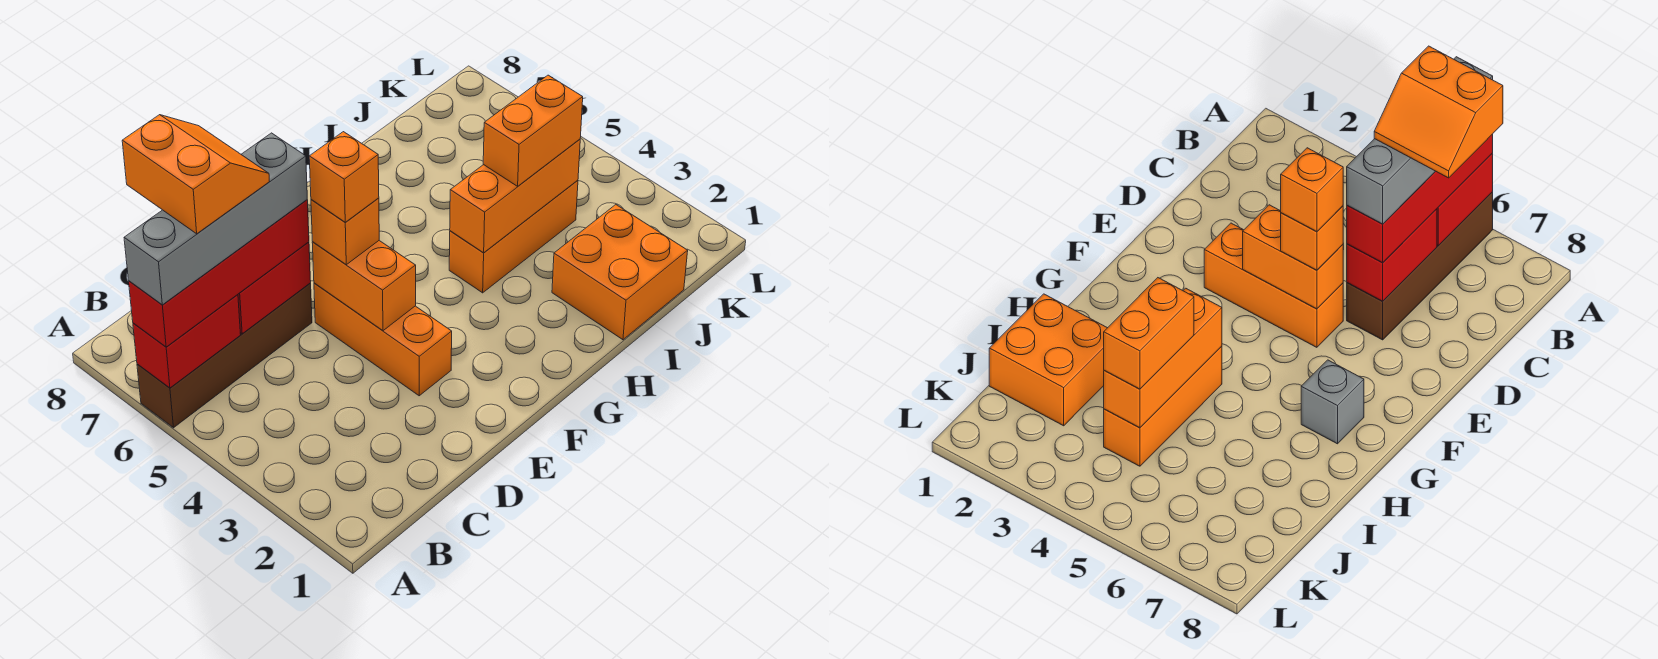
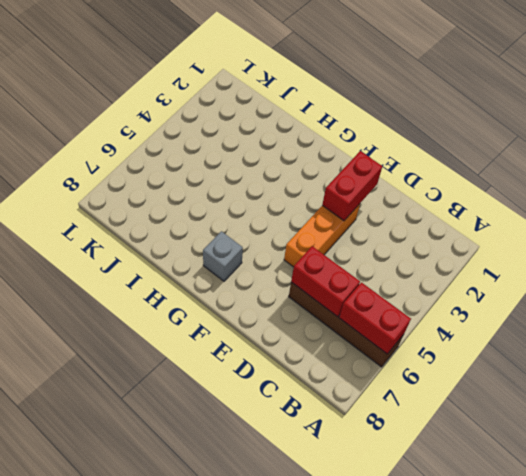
red 1x2 brick [322,151,382,221] -> none
none -> orange 1x3 brick [449,180,578,293]
none -> orange 2x2 brick [552,205,688,340]
none -> orange 1x2 brick [312,241,416,331]

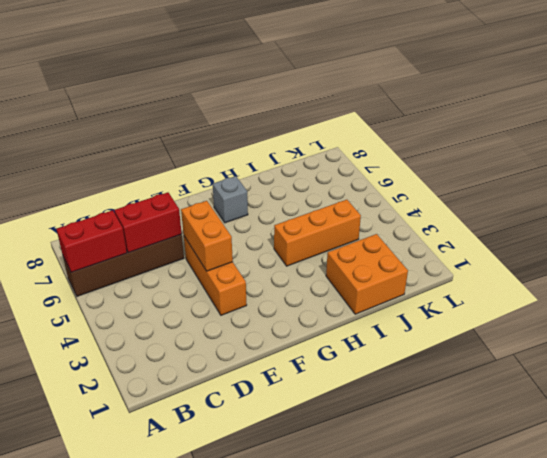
none -> orange 1x3 brick [450,139,580,253]
none -> red 1x4 brick [129,200,309,347]
none -> orange 1x1 brick [311,198,379,265]

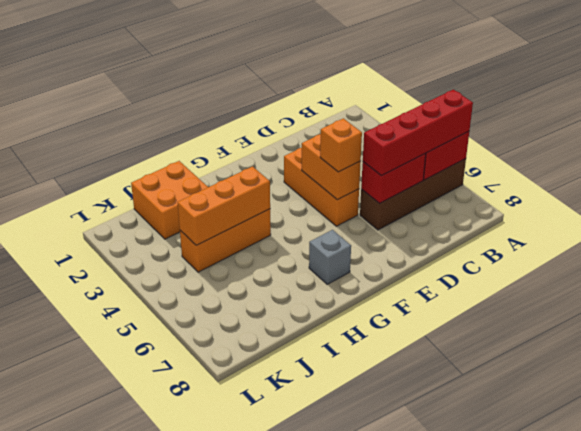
none -> orange 1x2 brick [483,75,583,186]
none -> grey 1x4 brick [124,133,307,305]
none -> orange 1x1 brick [309,132,379,222]

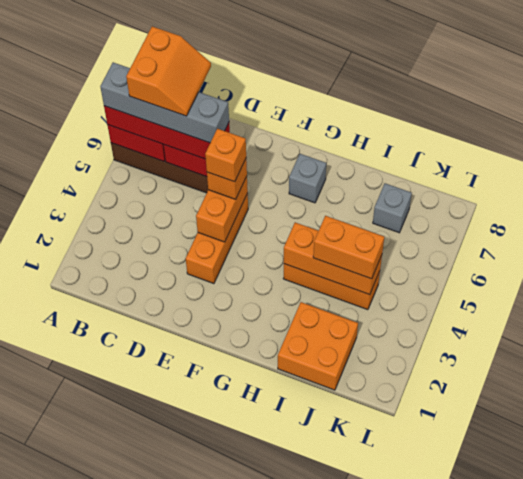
grey 1x1 brick [373,183,412,233] -> none

